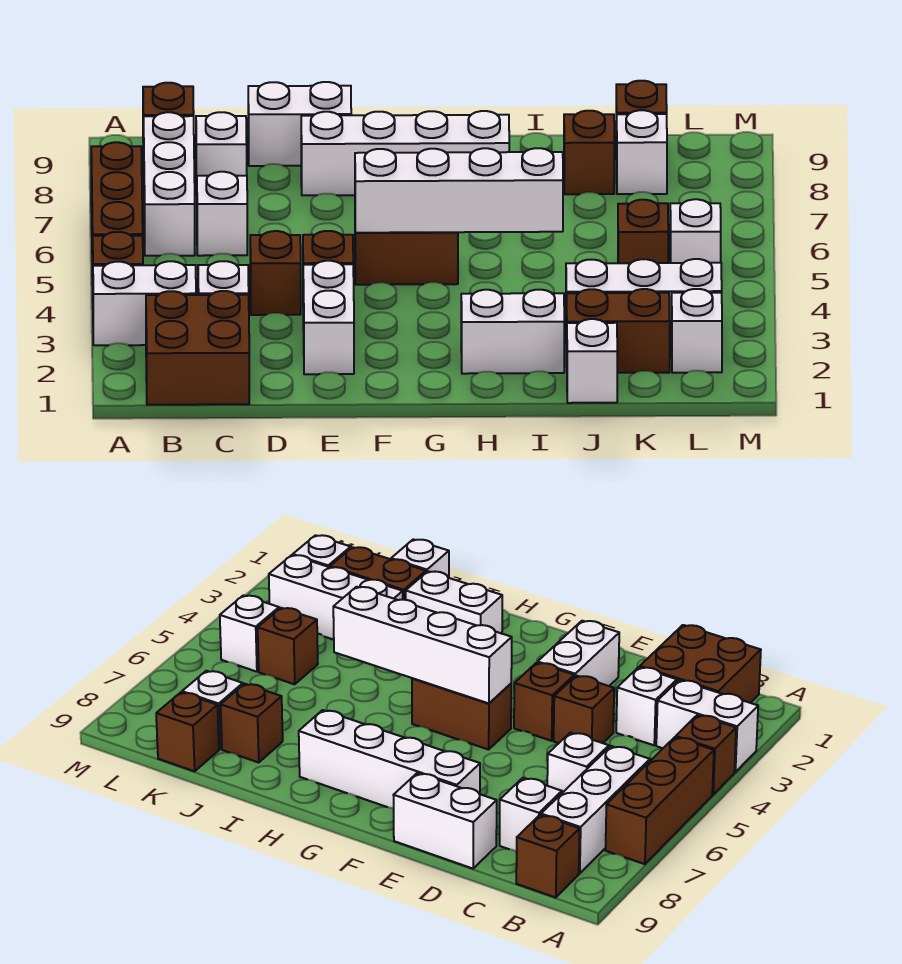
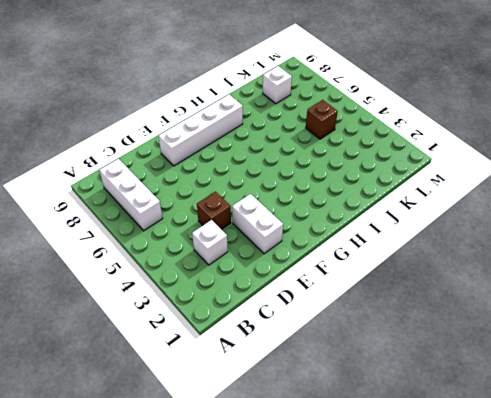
none -> white 1x2 brick [93,261,196,345]
none -> brown 1x1 brick [93,232,143,266]
none -> brown 1x3 brick [91,142,143,278]

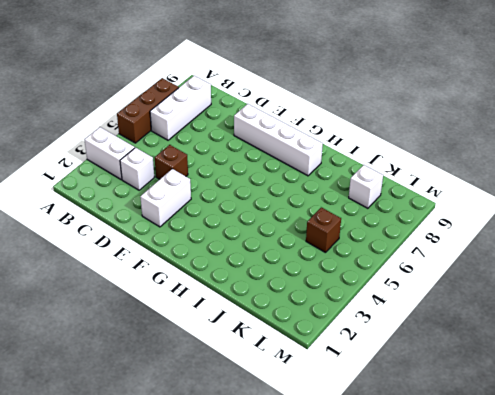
none -> brown 1x1 brick [93,232,143,266]
none -> brown 2x2 brick [146,291,249,405]
none -> brown 1x1 brick [143,83,194,165]

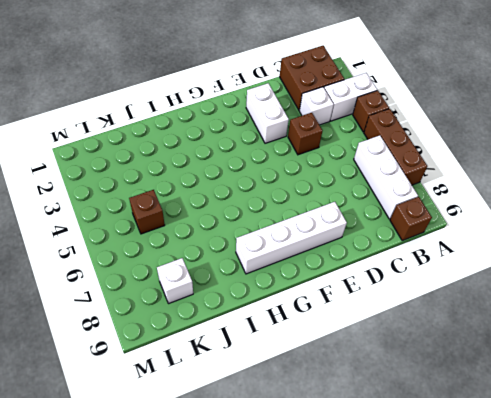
none -> white 1x1 brick [197,172,247,256]
none -> white 1x1 brick [196,112,247,196]
none -> white 1x2 brick [248,82,351,166]

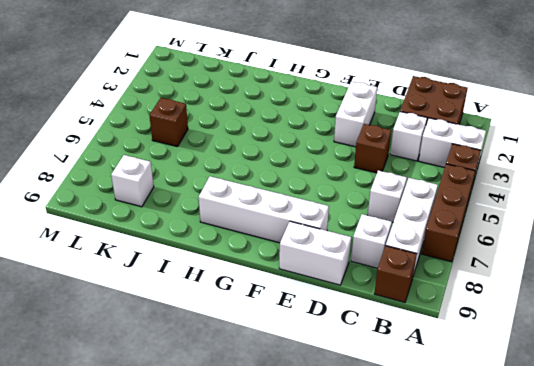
none -> brown 1x1 brick [303,231,353,265]
none -> brown 1x2 brick [355,232,458,285]
none -> white 1x2 brick [461,290,564,374]

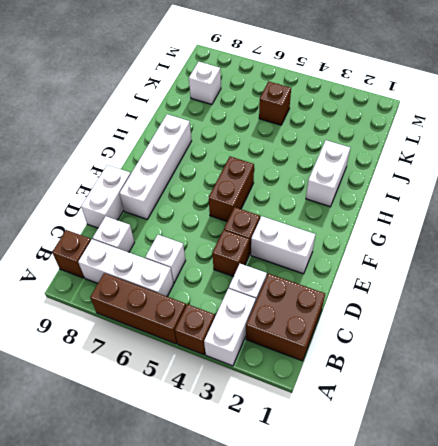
none -> white 1x1 brick [567,319,617,403]
none -> brown 1x2 brick [567,289,670,373]
none -> white 1x3 brick [566,259,722,343]

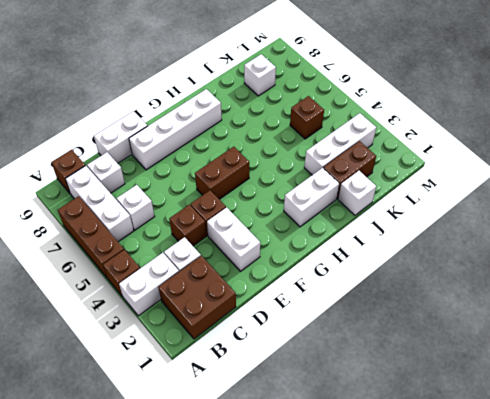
none -> brown 1x1 brick [564,111,614,194]
none -> brown 1x1 brick [616,81,667,159]
none -> white 1x1 brick [672,289,722,373]

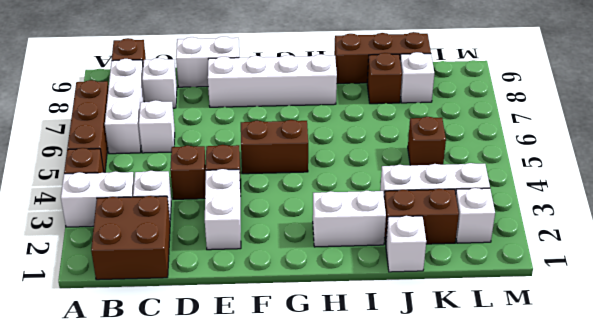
brown 1x3 brick [334,32,431,84] -> brown 1x1 brick [616,81,667,159]
none -> white 1x1 brick [670,199,721,263]
none -> white 1x4 brick [355,148,563,233]

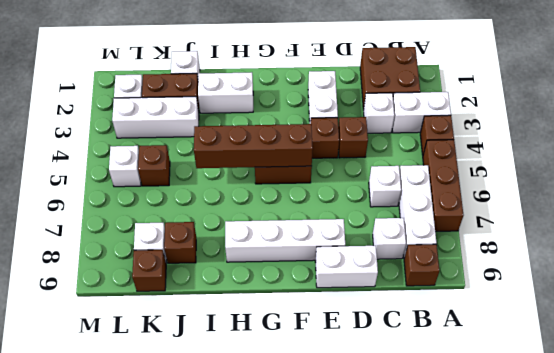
brown 1x4 brick [194,124,313,168] -> white 1x4 brick [355,148,563,233]

